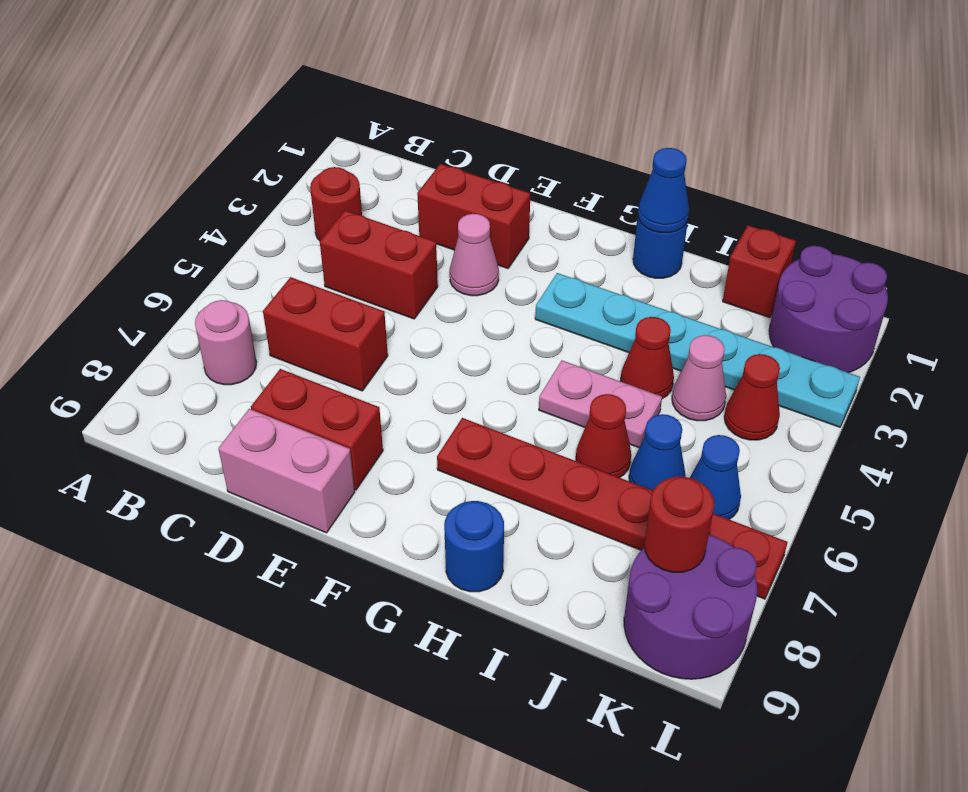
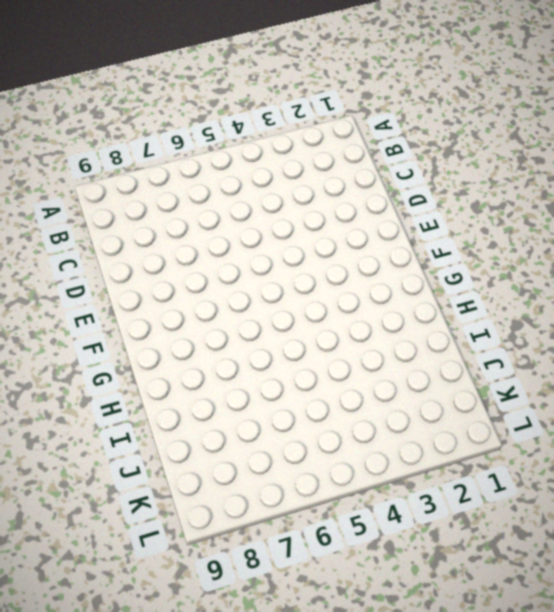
none -> red 1x1 round brick [310,167,362,241]
none -> pink 1x1 round brick [195,300,257,385]
none -> red 1x2 brick [320,211,438,319]

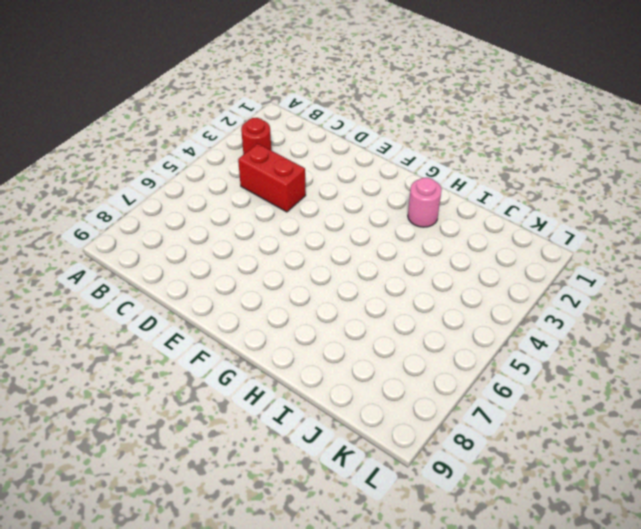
pink 1x1 round brick [408,178,442,227] -> pink 1x1 round brick moved to [195,300,257,385]
none -> red 1x2 brick [263,277,388,391]
none -> red 1x2 brick [417,164,530,268]
none -> red 1x2 brick [251,369,383,490]

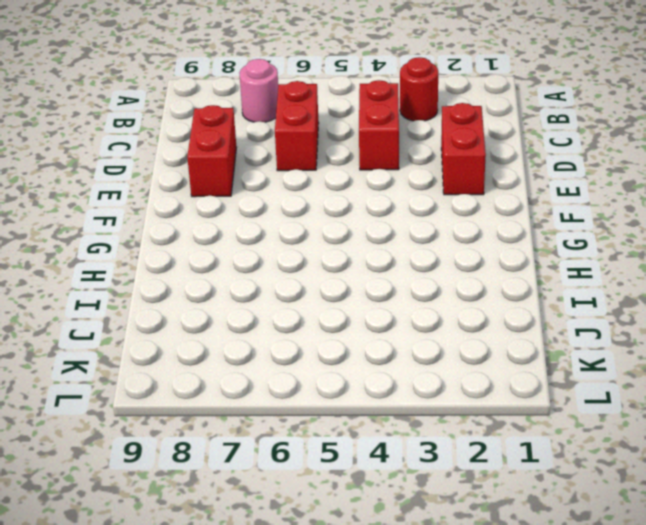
none -> pink 1x2 brick [218,409,355,533]
none -> pink 1x1 cone [450,214,499,296]
none -> cyan 1x6 plate [535,273,860,427]

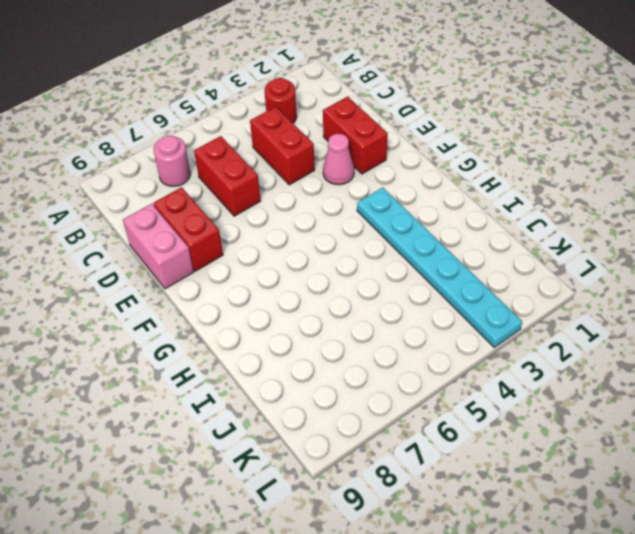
none -> red 1x6 plate [437,418,788,599]
none -> blue 1x1 round brick [633,217,688,278]
none -> pink 1x2 plate [539,361,662,448]

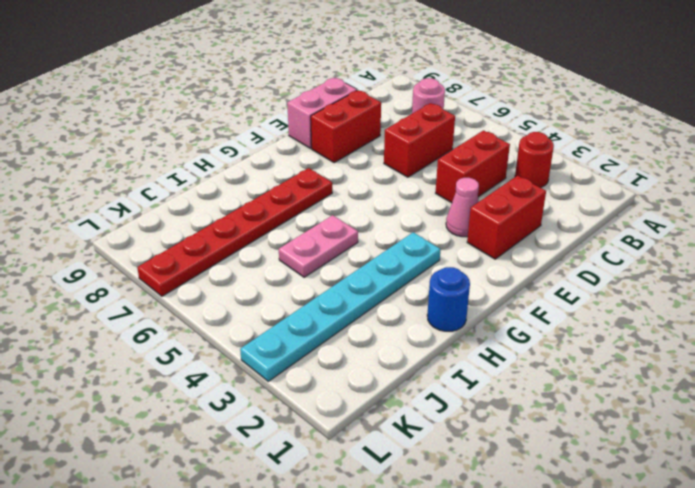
none -> blue 1x1 round brick [444,501,504,592]
none -> red 1x1 cone [621,317,674,399]
none -> red 1x1 cone [576,394,631,478]

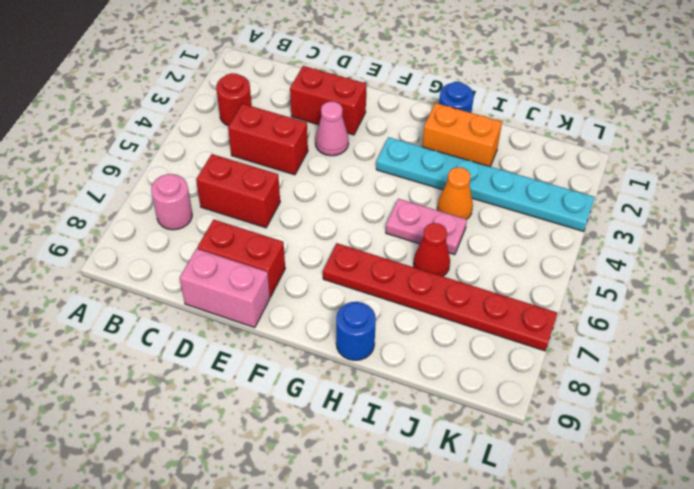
orange 1x2 brick [422,103,502,167] -> none
orange 1x1 cone [437,167,473,219] -> red 1x1 cone [621,317,674,399]
none -> red 1x1 brick [723,225,796,318]
none -> pink 1x1 cone [672,335,726,421]
none -> blue 1x1 cone [629,414,686,490]

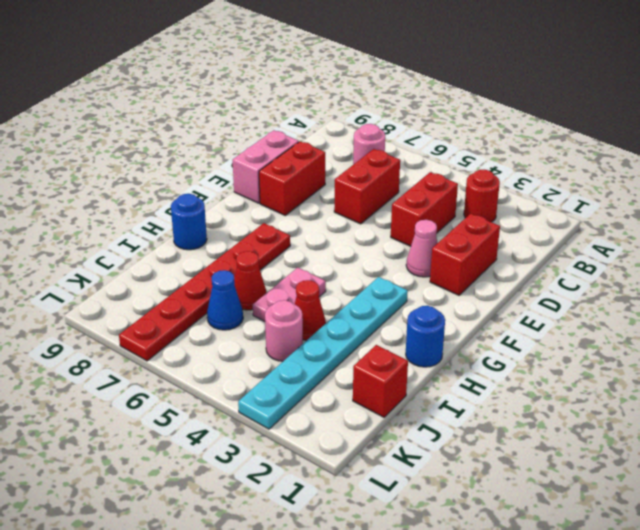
pink 1x1 round brick [265,300,303,361] -> pink 1x1 cone [672,335,726,421]
none -> purple 2x2 round brick [769,246,888,373]
none -> red 1x1 cone [724,354,780,440]
none -> blue 1x1 cone [690,435,741,519]

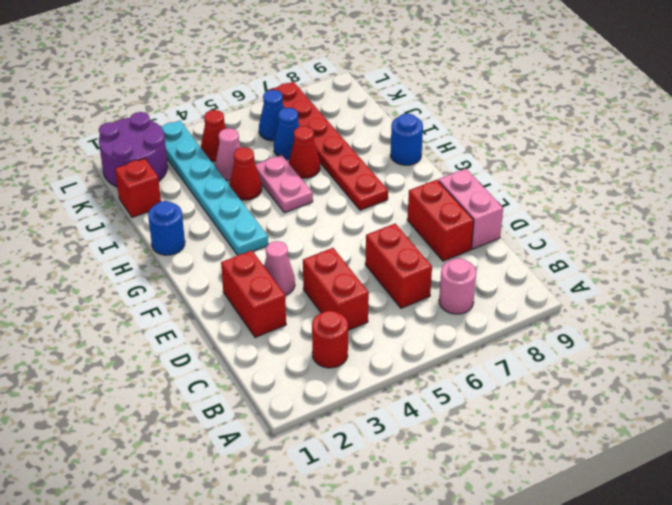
none -> purple 2x2 round brick [624,535,757,679]
none -> blue 1x1 cone [638,148,689,233]
none -> red 1x1 round brick [644,477,714,572]

